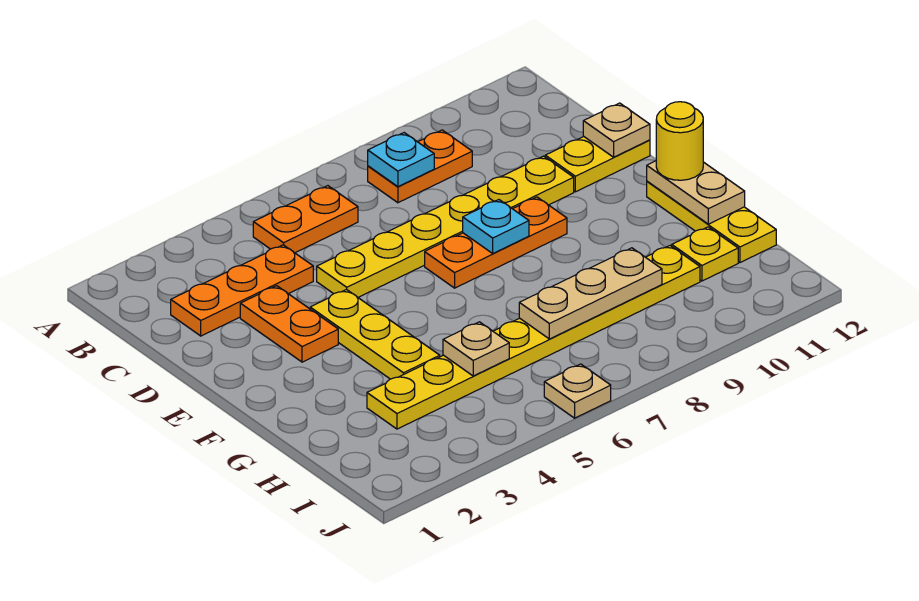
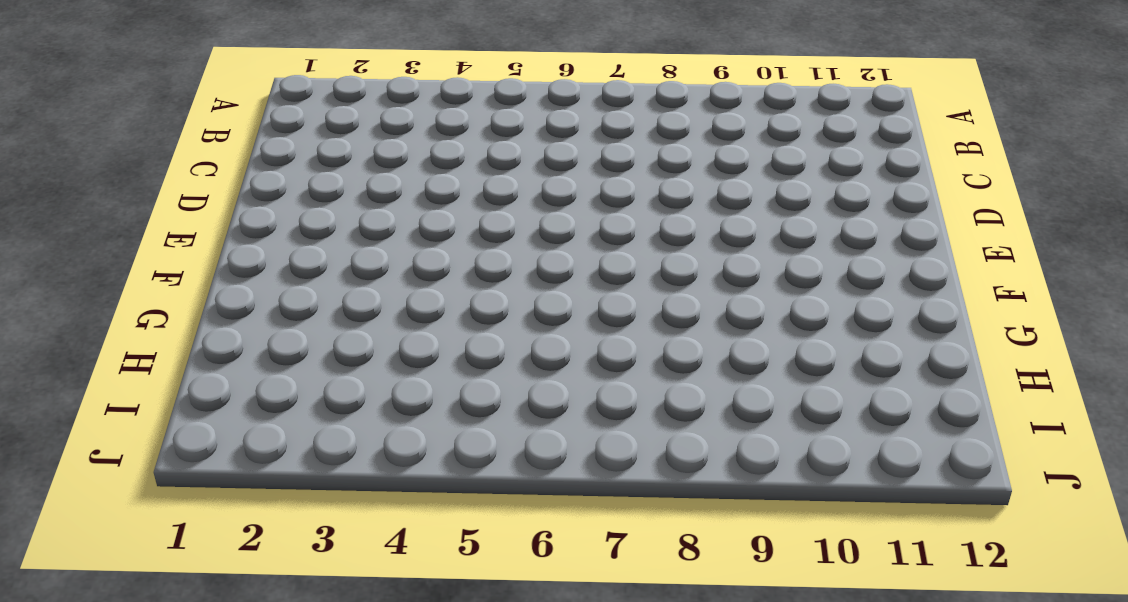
none -> orange 1x2 plate [253,186,358,253]
none -> orange 1x2 plate [368,130,472,203]
none -> orange 1x3 plate [171,245,313,336]

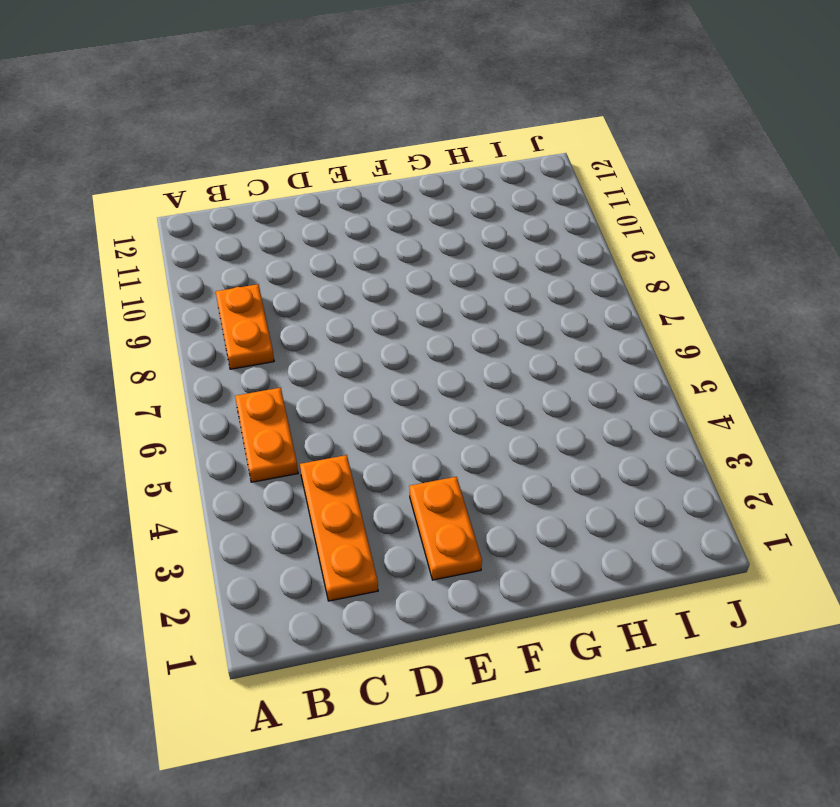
orange 1x2 plate [409,477,482,580] -> orange 1x2 plate turned to [240,286,338,362]
none -> yellow 1x6 plate [317,156,574,297]
none -> yellow 1x2 plate [545,137,650,192]
none -> yellow 1x3 plate [310,289,440,379]

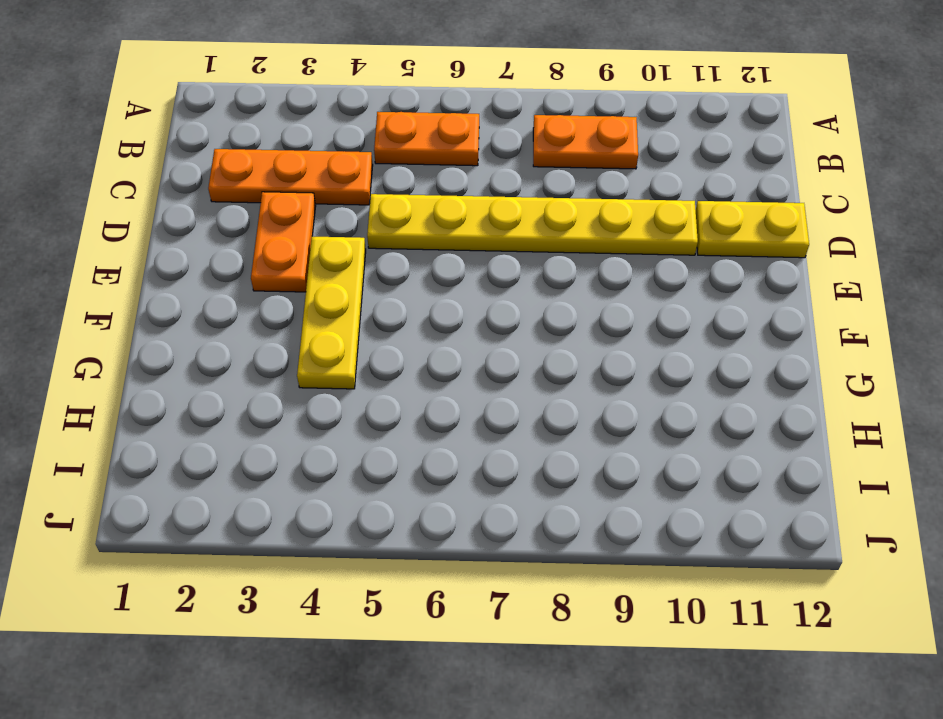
none -> orange 1x3 plate [425,197,567,288]
none -> yellow 1x3 plate [647,181,776,262]
none -> yellow 1x8 plate [367,246,700,429]

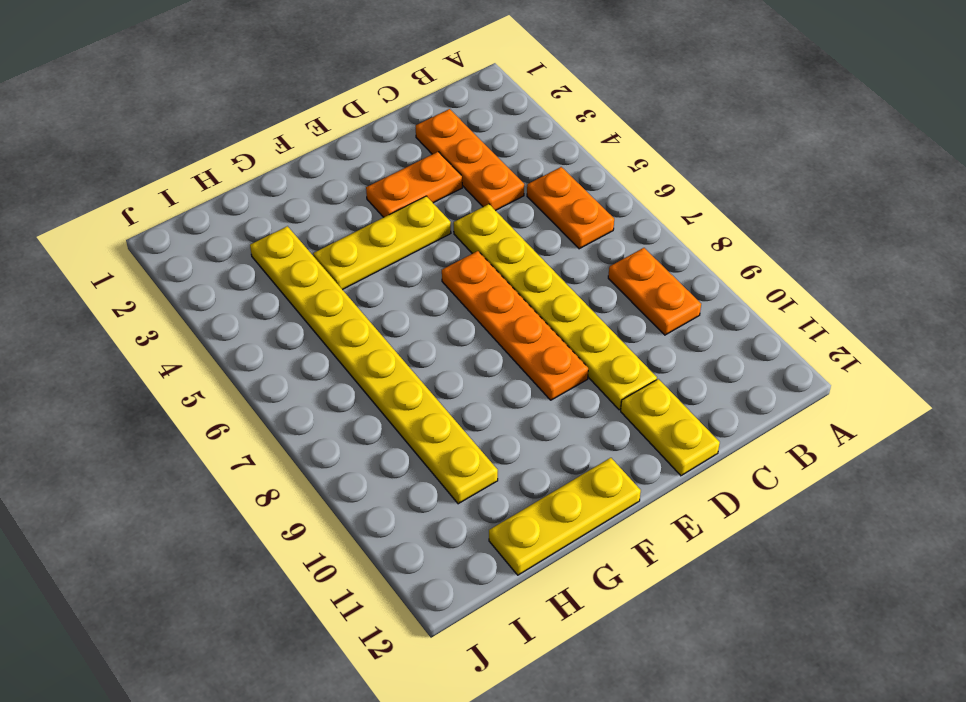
orange 1x4 plate [442,251,588,400] -> orange 1x3 plate [425,197,567,288]
none -> yellow 1x1 plate [672,227,738,281]
none -> tan 1x1 plate [544,364,611,418]
none -> cyan 1x1 plate [368,133,434,187]

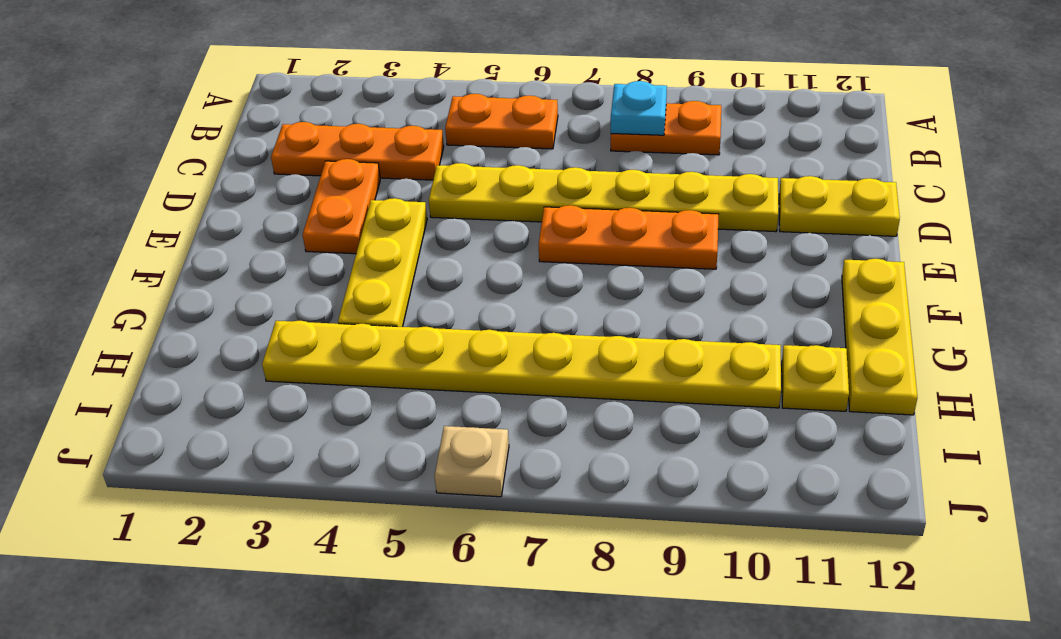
none -> tan 1x1 plate [583,103,650,157]
none -> cyan 1x1 plate [463,200,529,253]
none -> tan 1x2 plate [647,161,745,224]

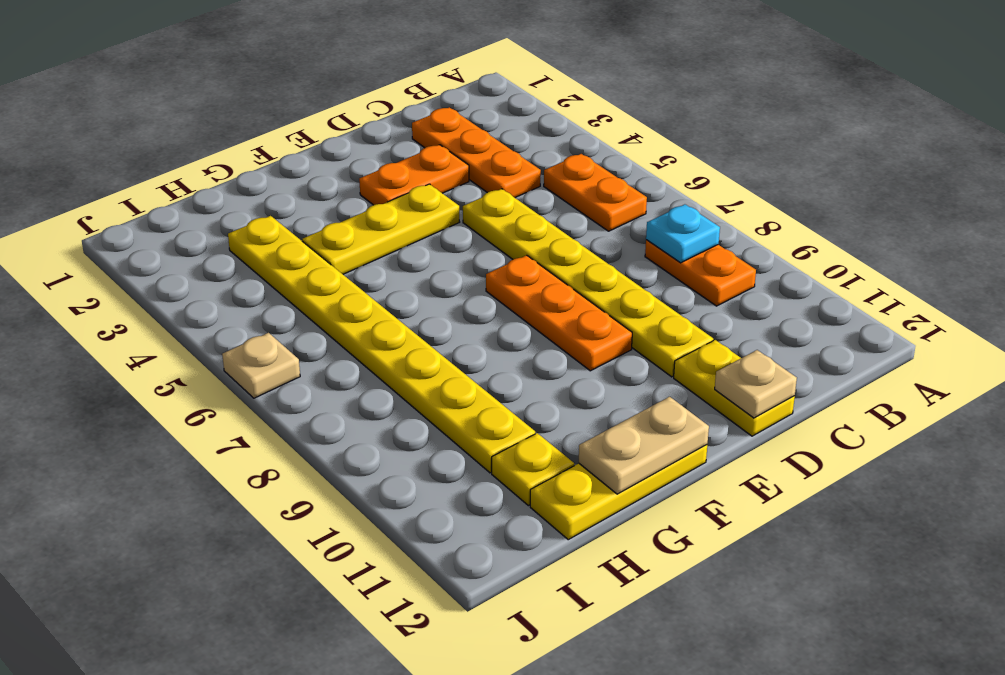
none -> cyan 1x1 plate [463,200,529,253]
none -> tan 1x1 plate [443,322,509,376]
none -> tan 1x3 plate [519,248,662,339]

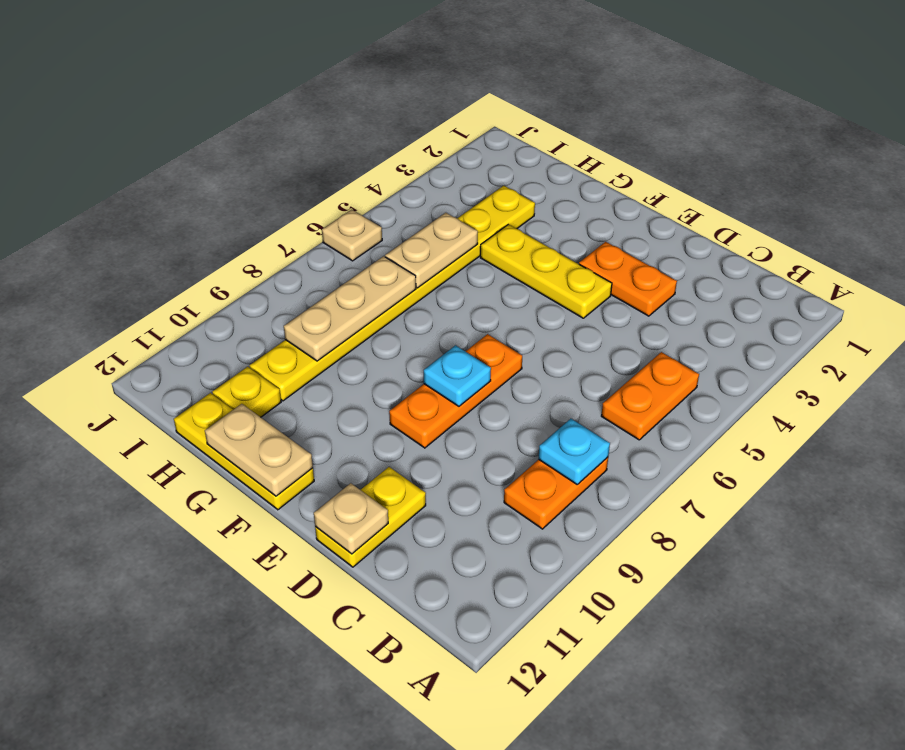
tan 1x2 plate [385,213,478,288] -> tan 1x1 plate [443,322,509,376]
none -> orange 1x3 plate [171,245,313,336]
none -> yellow 1x6 plate [317,156,574,297]
none -> yellow 1x1 round brick [656,102,703,180]

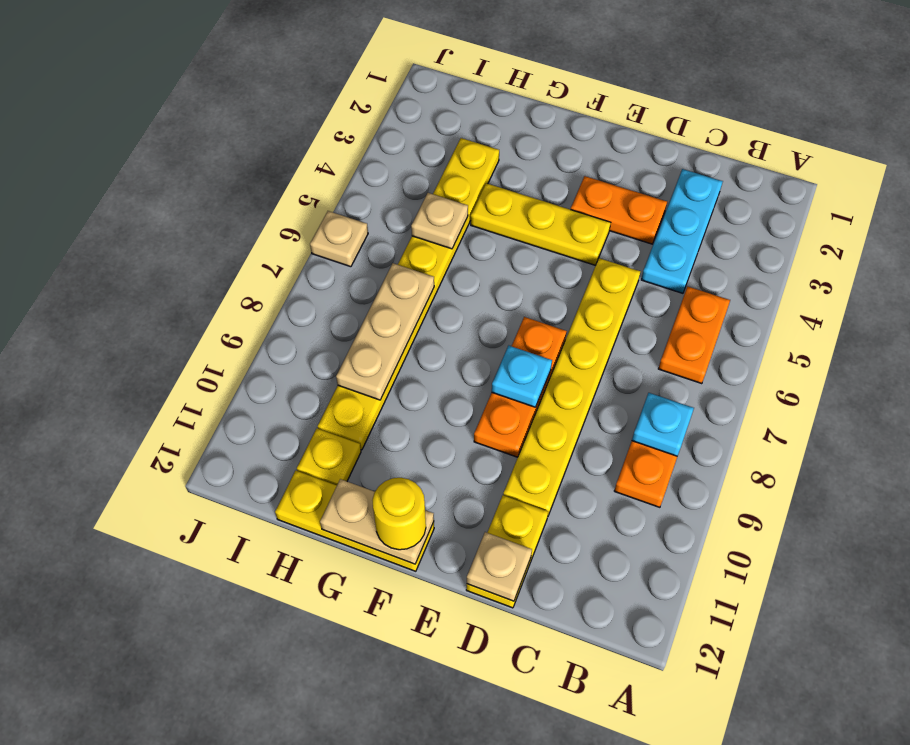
cyan 1x3 plate [641,169,723,293] -> orange 1x3 plate [171,245,313,336]

